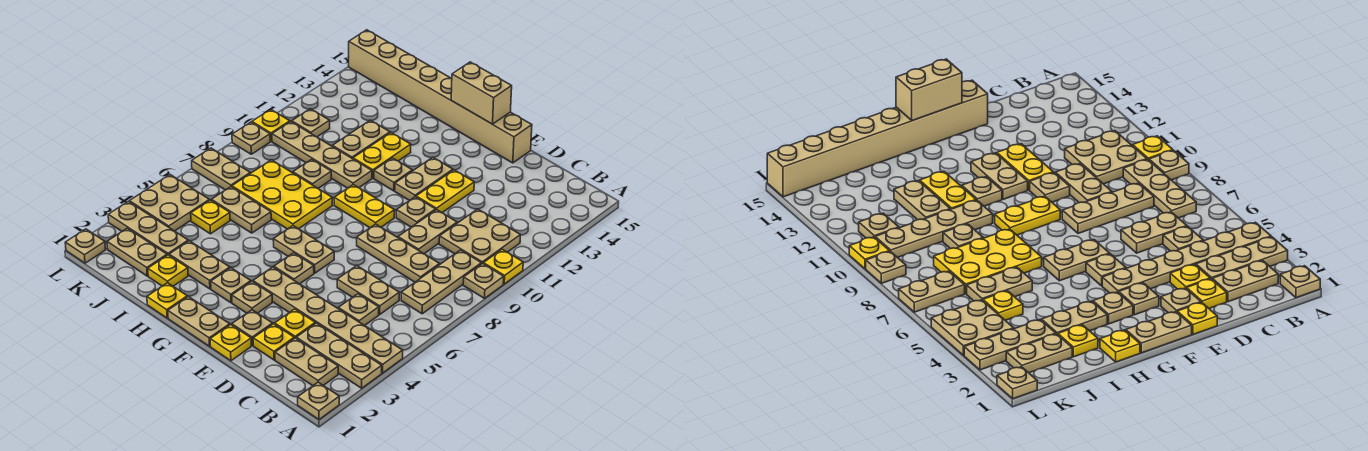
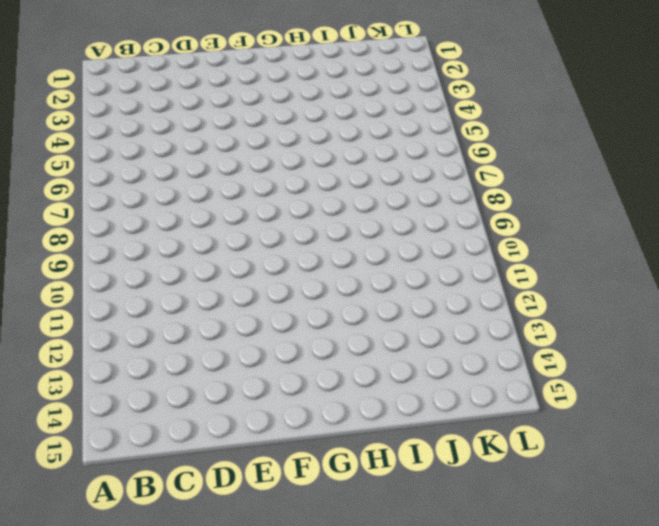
none -> tan 1x1 plate [298,382,339,419]
none -> tan 1x3 plate [296,323,382,388]
none -> tan 1x6 plate [253,267,403,373]
none -> tan 1x1 plate [463,263,504,298]

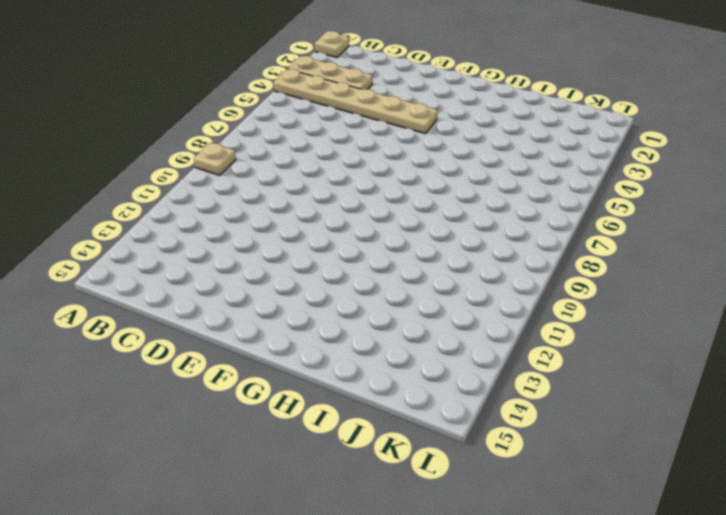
none -> yellow 1x1 plate [483,249,523,284]
none -> tan 1x2 plate [275,338,338,386]
none -> tan 1x3 plate [401,250,481,314]
none -> tan 2x2 plate [439,209,520,264]

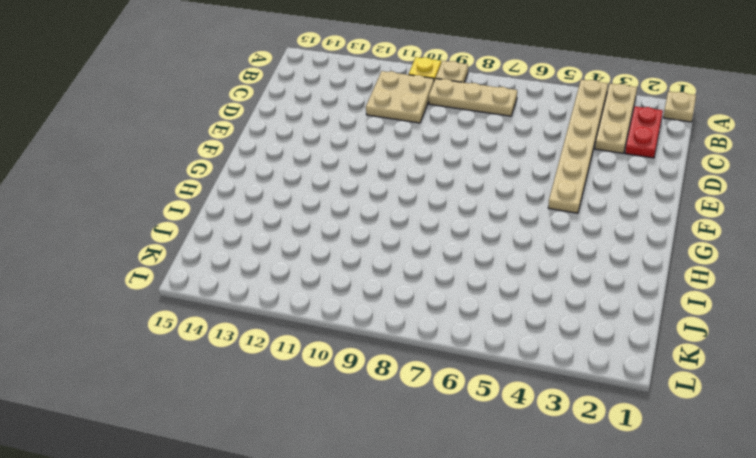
red 1x2 plate [625,107,663,158] -> tan 1x2 plate [275,338,338,386]
none -> tan 1x1 plate [338,294,379,326]
none -> tan 1x2 plate [337,266,399,314]
none -> tan 1x3 plate [357,224,440,282]
none -> yellow 1x1 plate [253,324,294,360]

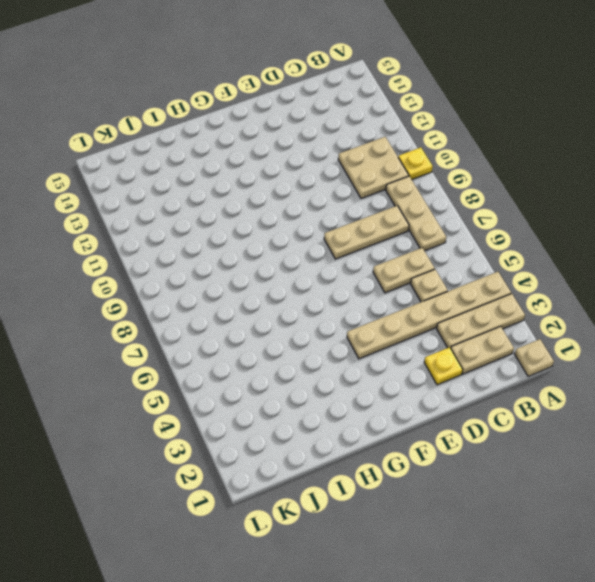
none -> tan 1x1 plate [463,263,504,298]
none -> yellow 1x1 plate [275,309,315,338]
none -> tan 1x2 plate [398,210,457,254]
none -> yellow 1x1 plate [210,325,251,361]

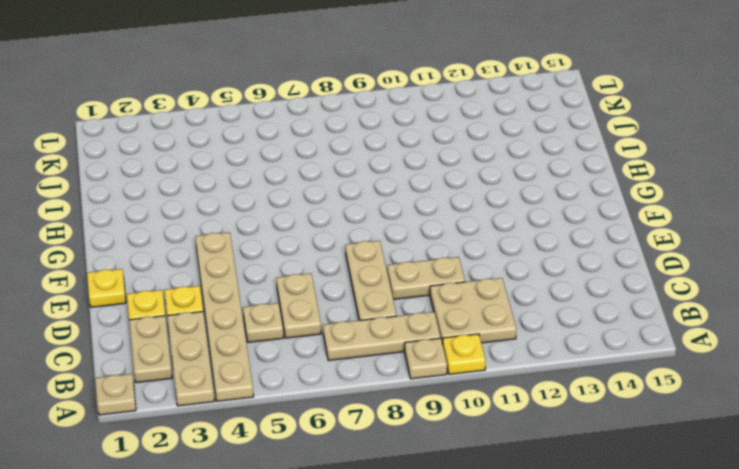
none -> tan 1x1 plate [232,310,273,346]
none -> tan 1x1 plate [396,197,436,227]
none -> yellow 1x2 plate [416,170,474,213]
none -> tan 1x8 brick [349,30,532,163]

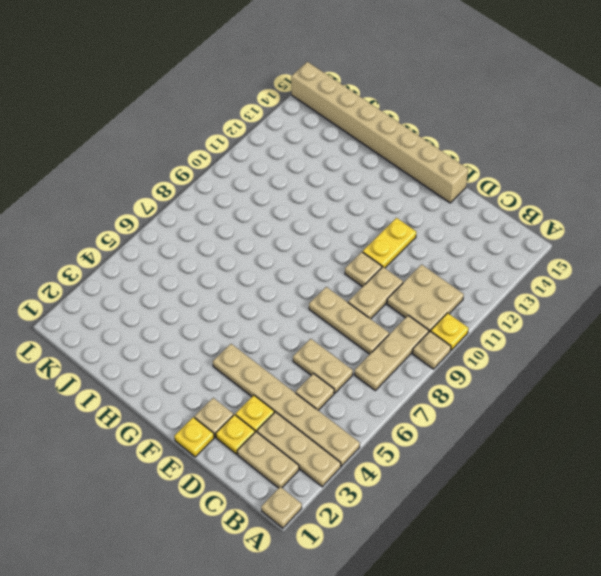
none -> tan 1x2 plate [168,297,230,346]
none -> tan 1x1 plate [232,282,272,313]
none -> tan 1x1 plate [274,253,314,284]
none -> tan 1x2 plate [273,226,334,273]

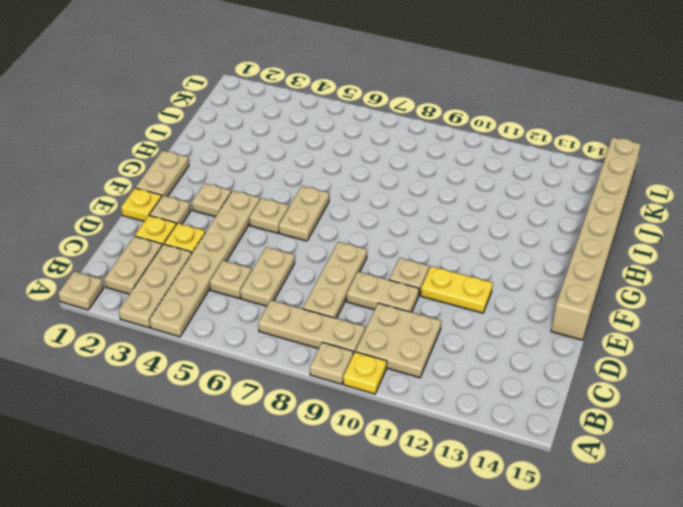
none -> yellow 1x2 plate [334,185,394,228]
none -> tan 1x2 plate [395,157,453,201]
none -> tan 1x1 plate [211,268,251,303]
none -> tan 1x1 plate [374,158,412,191]

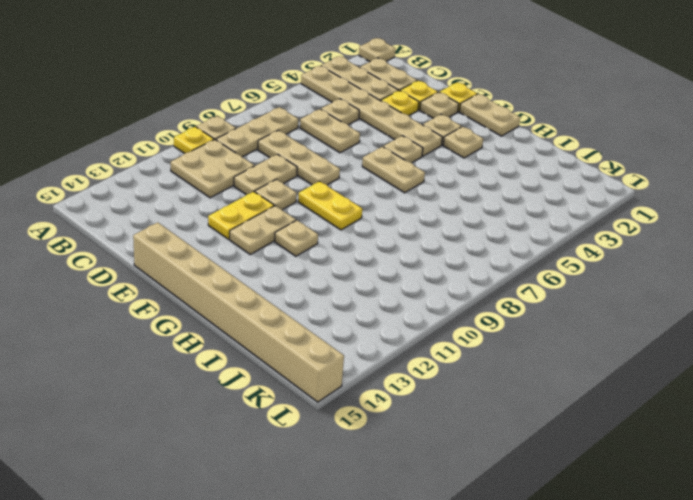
none -> yellow 1x1 plate [147,283,187,318]
none -> tan 1x2 plate [169,241,230,289]
none -> yellow 2x3 plate [232,160,332,229]
none -> tan 1x4 plate [272,122,372,188]

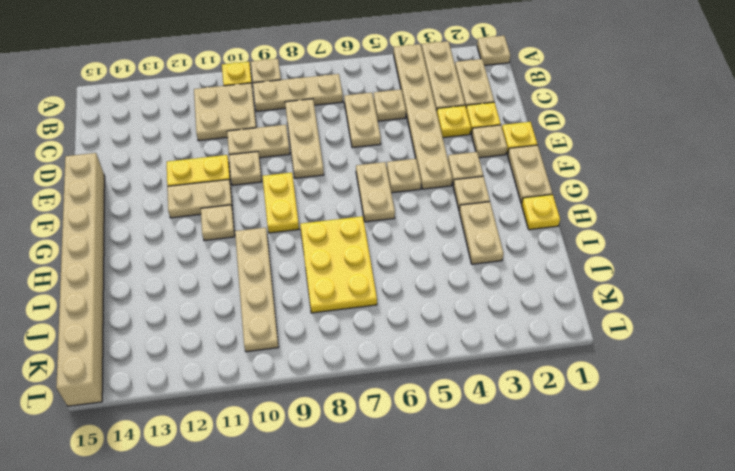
none -> yellow 1x2 plate [353,133,411,178]
none -> yellow 1x1 plate [148,255,188,286]
none -> tan 1x2 plate [211,187,271,233]
none -> tan 1x1 plate [293,159,331,188]

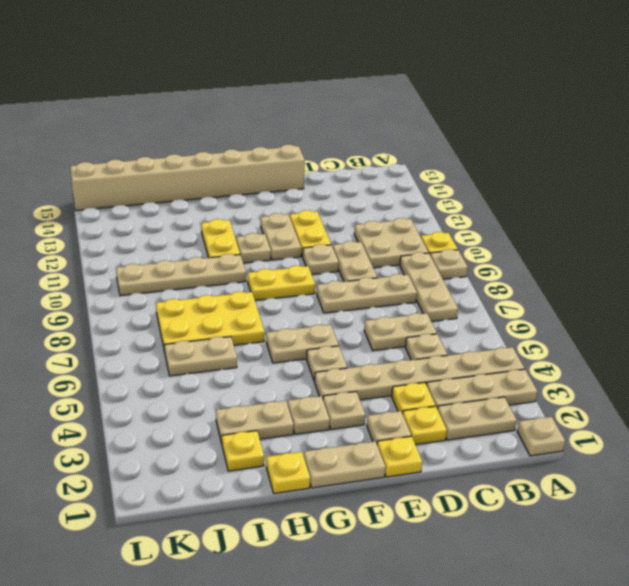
none -> tan 1x1 plate [293,159,331,188]
none -> tan 1x2 plate [332,120,390,159]
none -> tan 1x2 plate [107,228,167,276]
none -> tan 1x3 plate [108,201,188,255]

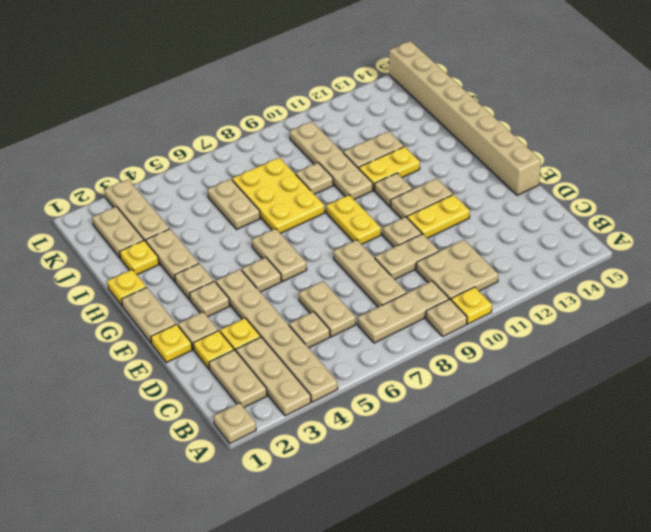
none -> yellow 1x1 plate [191,200,230,234]
none -> tan 2x2 plate [129,175,210,231]
none -> tan 1x2 plate [192,148,250,190]
none -> tan 1x1 plate [292,109,330,137]

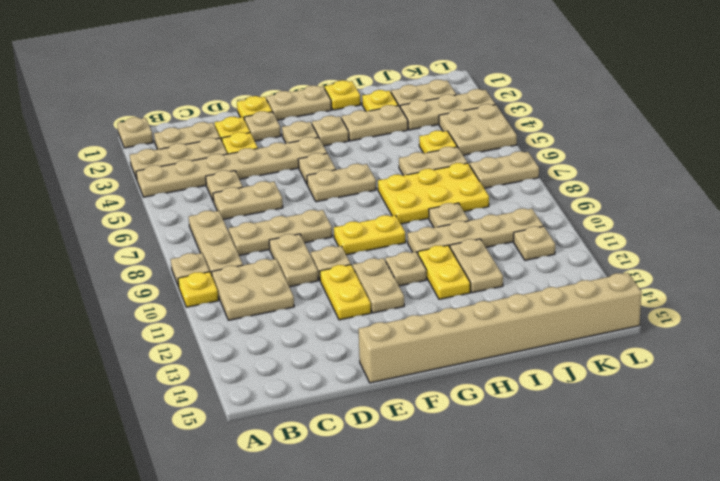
none -> tan 1x1 plate [65,229,106,263]
none -> tan 1x1 plate [232,122,270,154]
none -> yellow 1x1 plate [252,109,290,141]
none -> tan 1x2 brick [451,62,512,124]

